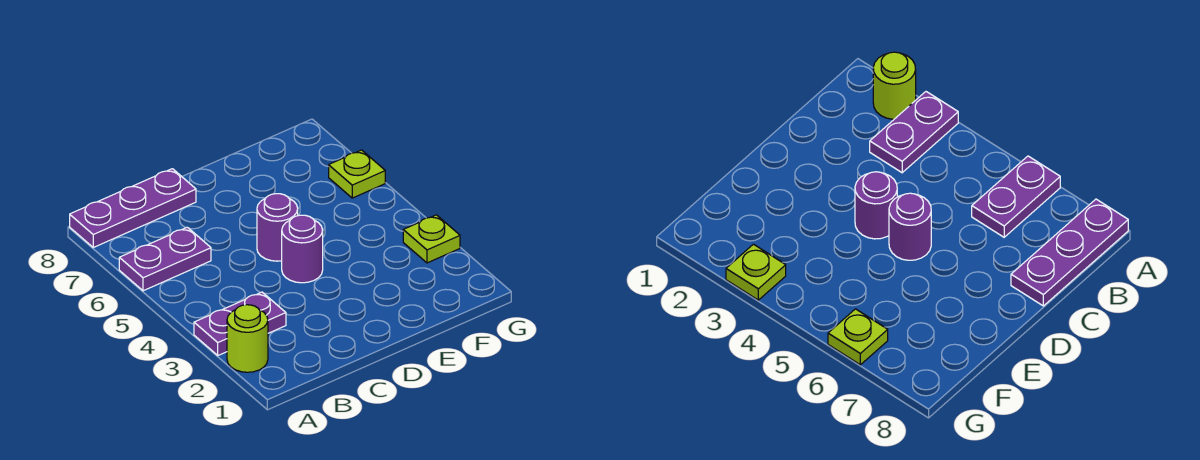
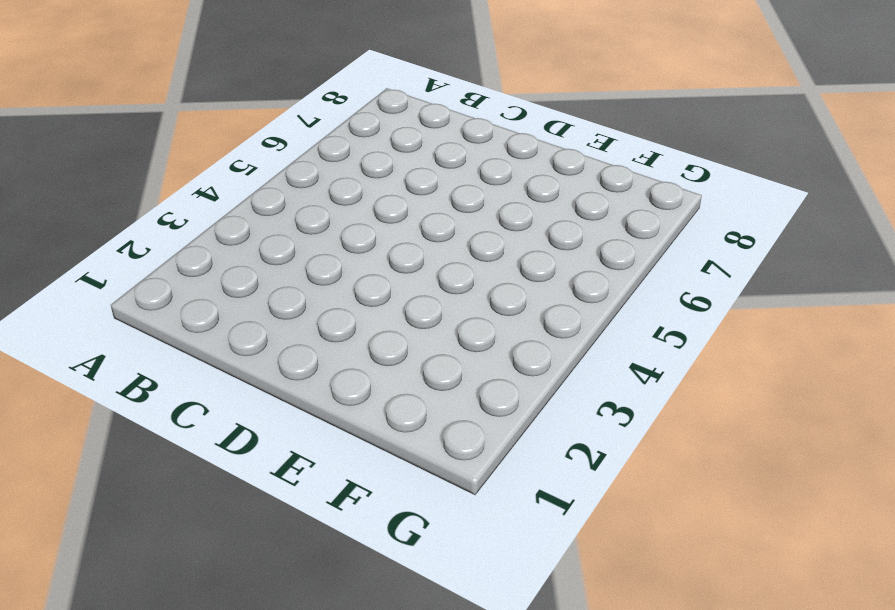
none -> lime 1x1 round brick [227,305,268,372]
none -> purple 1x2 plate [194,292,286,355]

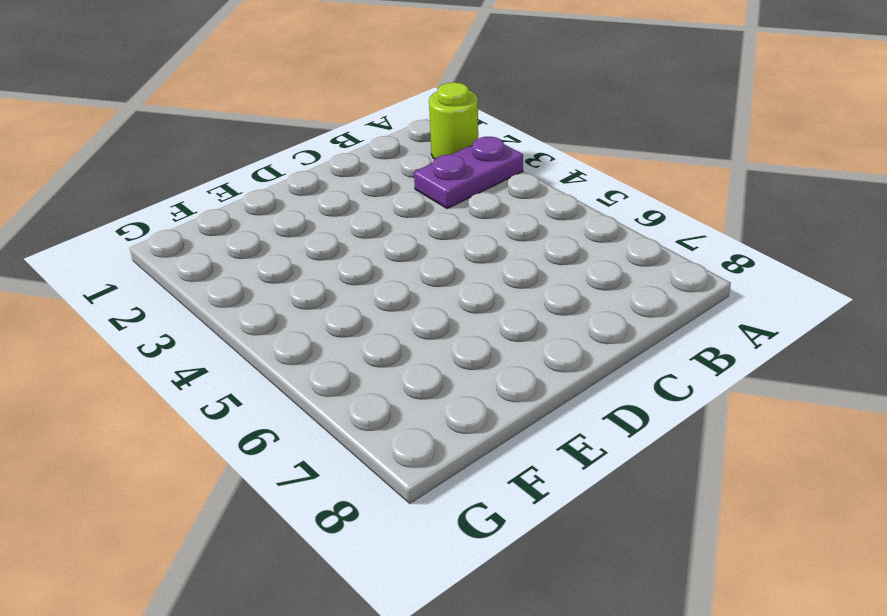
none -> purple 1x2 plate [119,227,211,291]
none -> purple 1x3 plate [70,169,196,247]

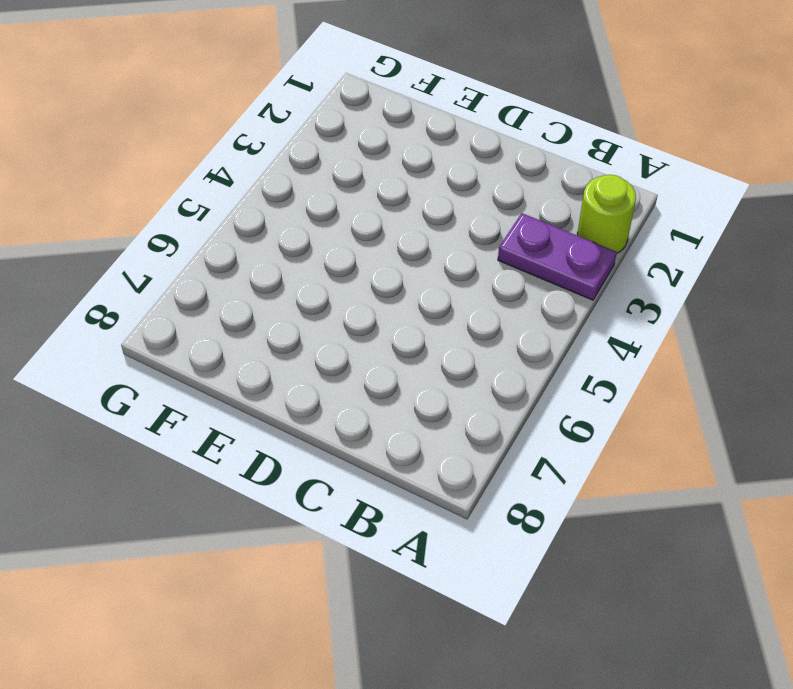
none -> purple 1x2 plate [119,227,211,291]
none -> purple 1x3 plate [70,169,196,247]

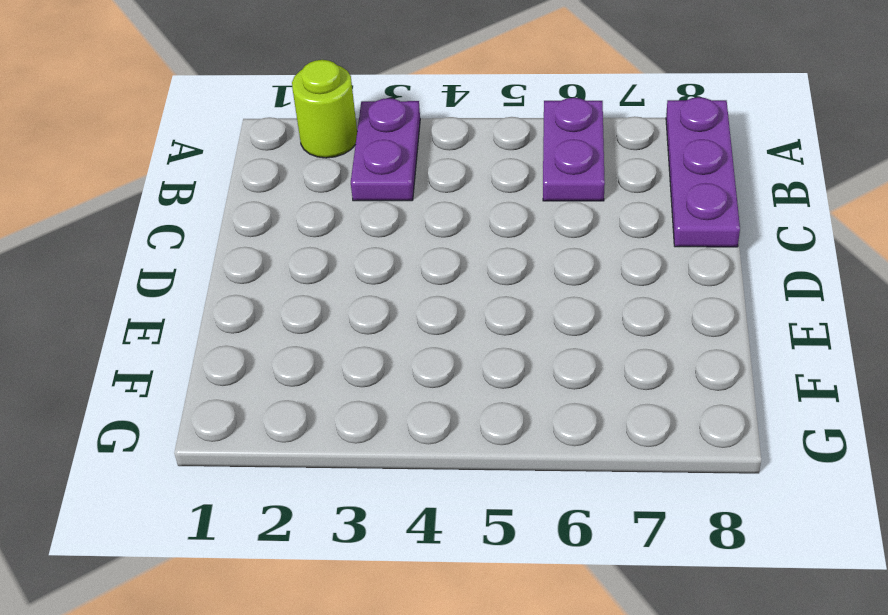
none -> purple 1x1 round brick [282,215,323,283]
none -> purple 1x1 round brick [257,194,298,261]

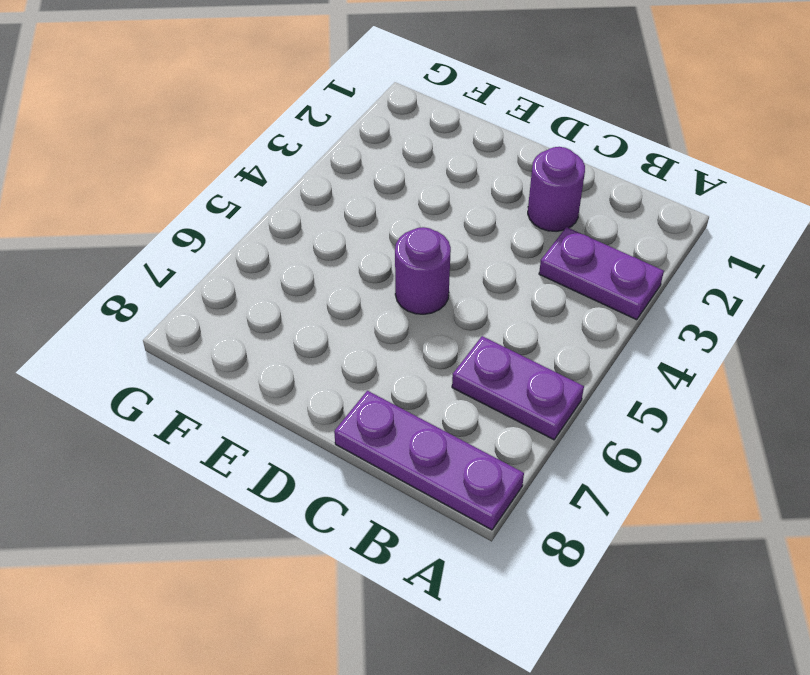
purple 1x1 round brick [528,147,585,231] -> purple 1x1 round brick moved to [282,215,323,283]
none -> lime 1x1 round brick [227,305,268,372]
none -> lime 1x1 plate [403,215,460,263]

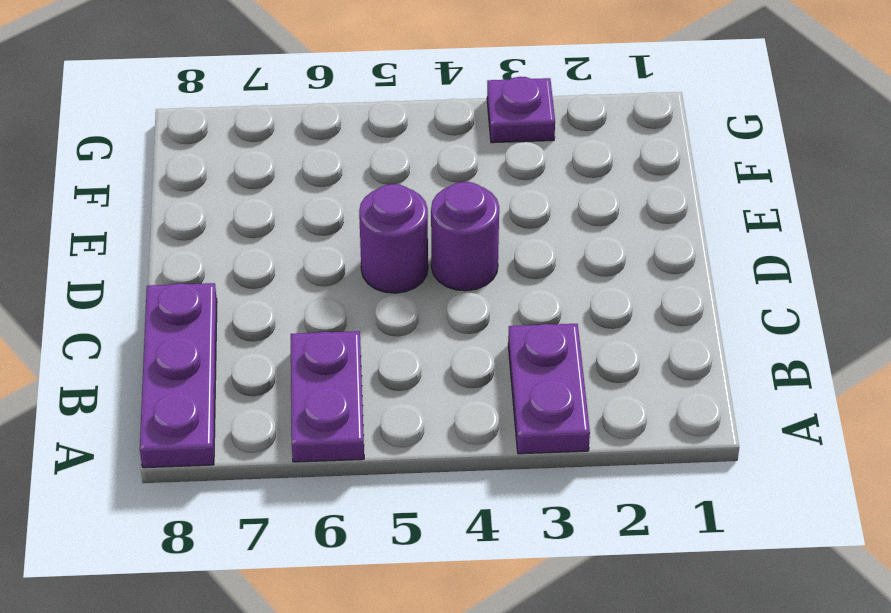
purple 1x1 plate [487,77,555,143] -> lime 1x1 plate [403,215,460,263]
none -> lime 1x1 round brick [227,305,268,372]
none -> lime 1x1 plate [329,150,385,198]

